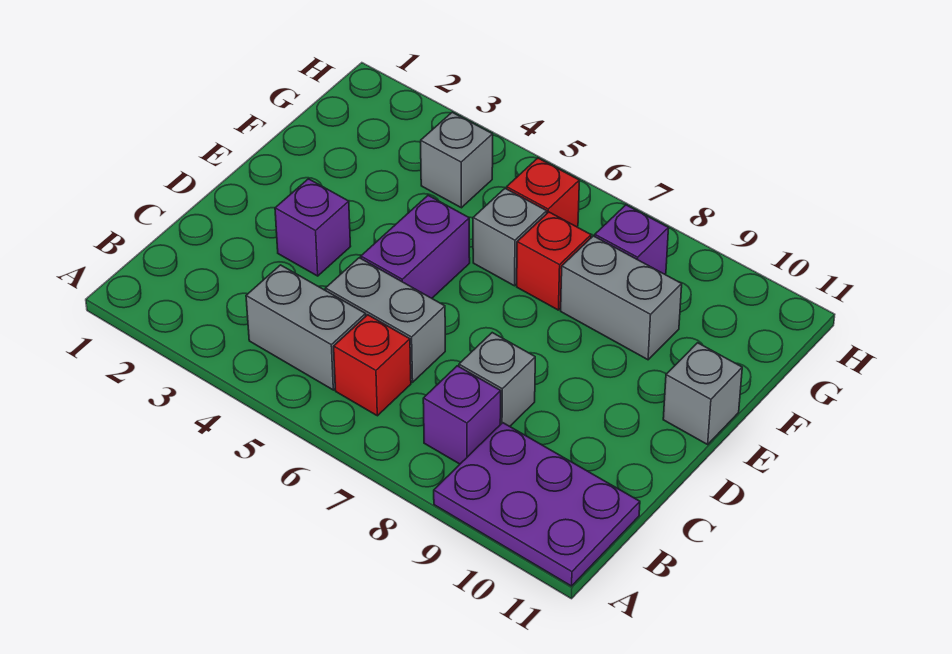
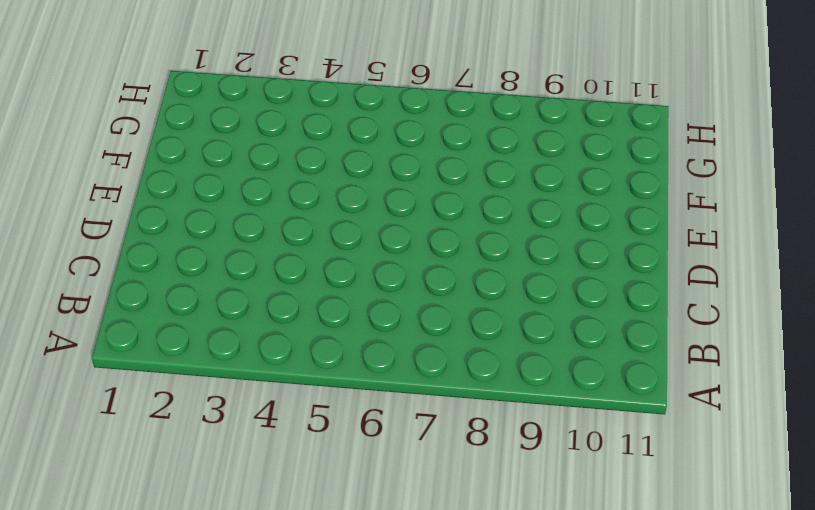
none -> purple 2x3 plate [434,423,640,586]
none -> grey 1x2 brick [246,265,366,390]
none -> red 1x1 brick [334,315,411,416]

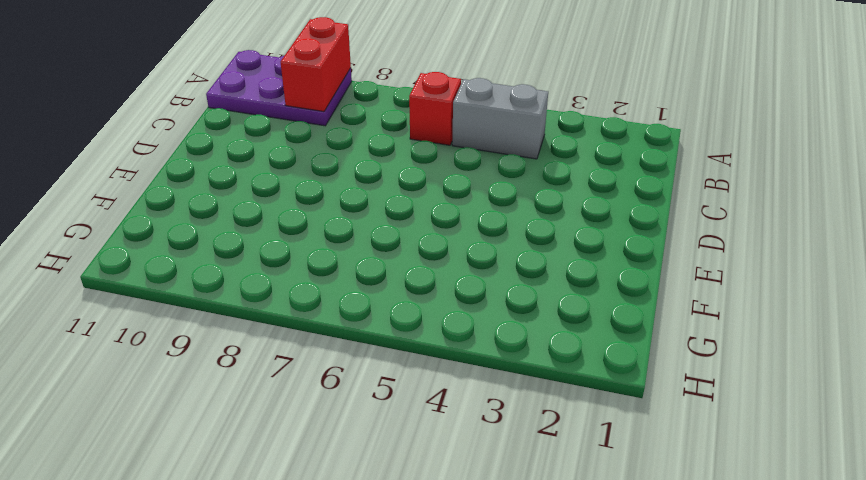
red 1x2 brick [281,17,351,112] -> none
none -> purple 1x1 brick [423,366,501,464]
none -> grey 1x2 brick [325,258,445,382]
none -> grey 1x1 brick [459,333,535,426]

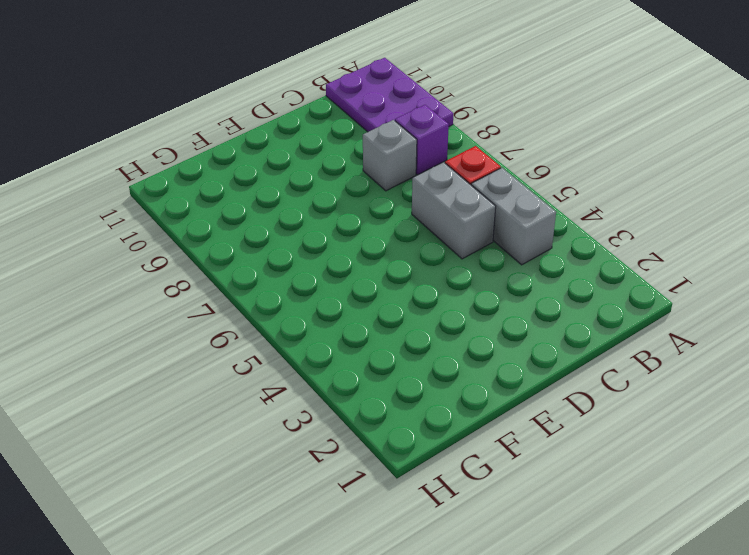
none -> purple 1x1 brick [275,179,351,276]
none -> purple 1x2 brick [361,195,470,298]
none -> grey 1x1 brick [663,343,742,444]

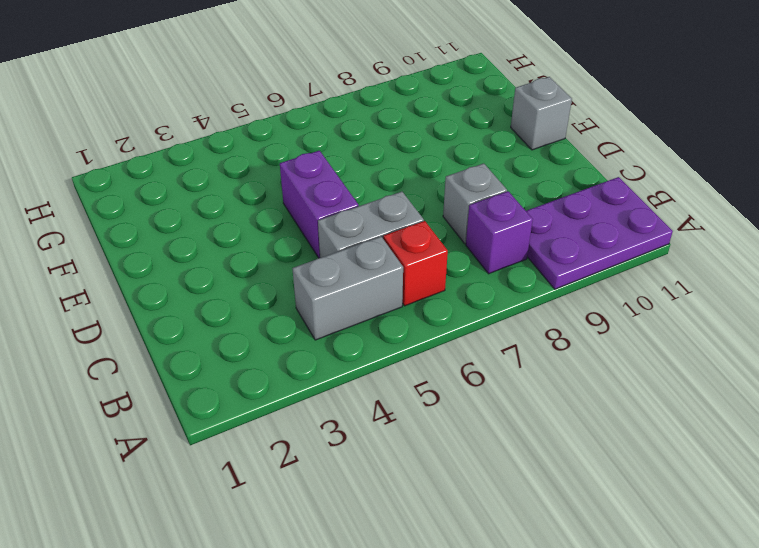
none -> purple 1x1 brick [275,179,351,276]
none -> grey 1x1 brick [473,188,547,286]
none -> red 1x1 brick [517,212,591,310]

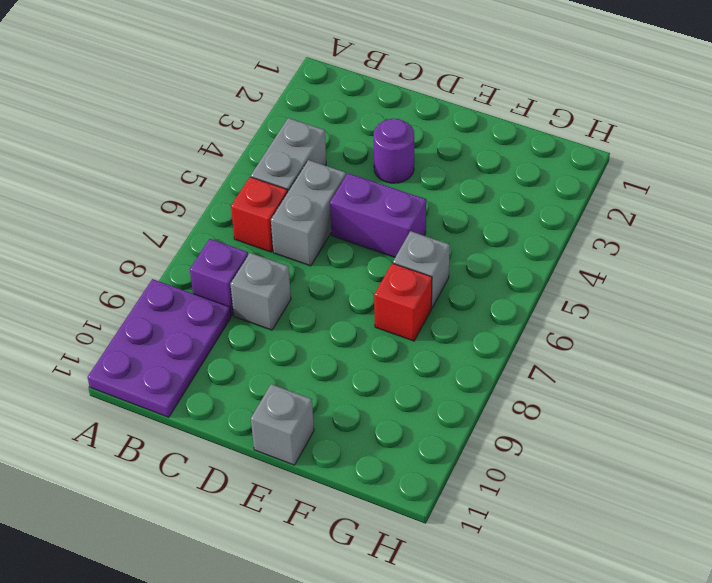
purple 1x1 round brick [374,118,414,183] -> purple 1x1 brick [275,179,351,276]
none -> grey 1x2 brick [561,236,682,360]
none -> grey 1x1 brick [421,112,493,208]
none -> red 1x1 brick [507,158,579,227]

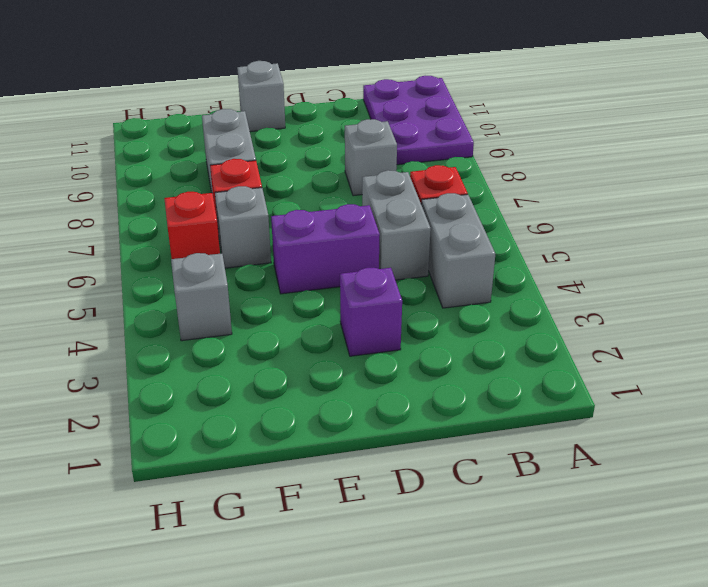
none -> purple 1x1 brick [423,366,501,464]
none -> purple 1x1 brick [595,205,669,274]

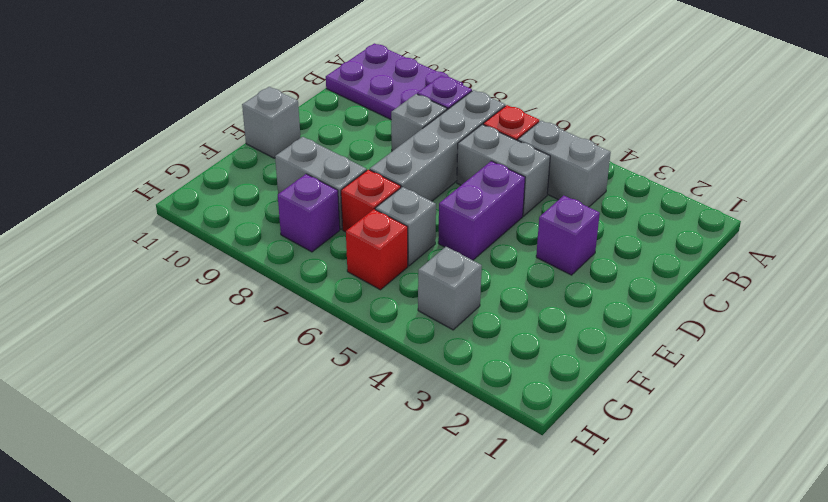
grey 1x4 brick [370,90,505,201] -> none

